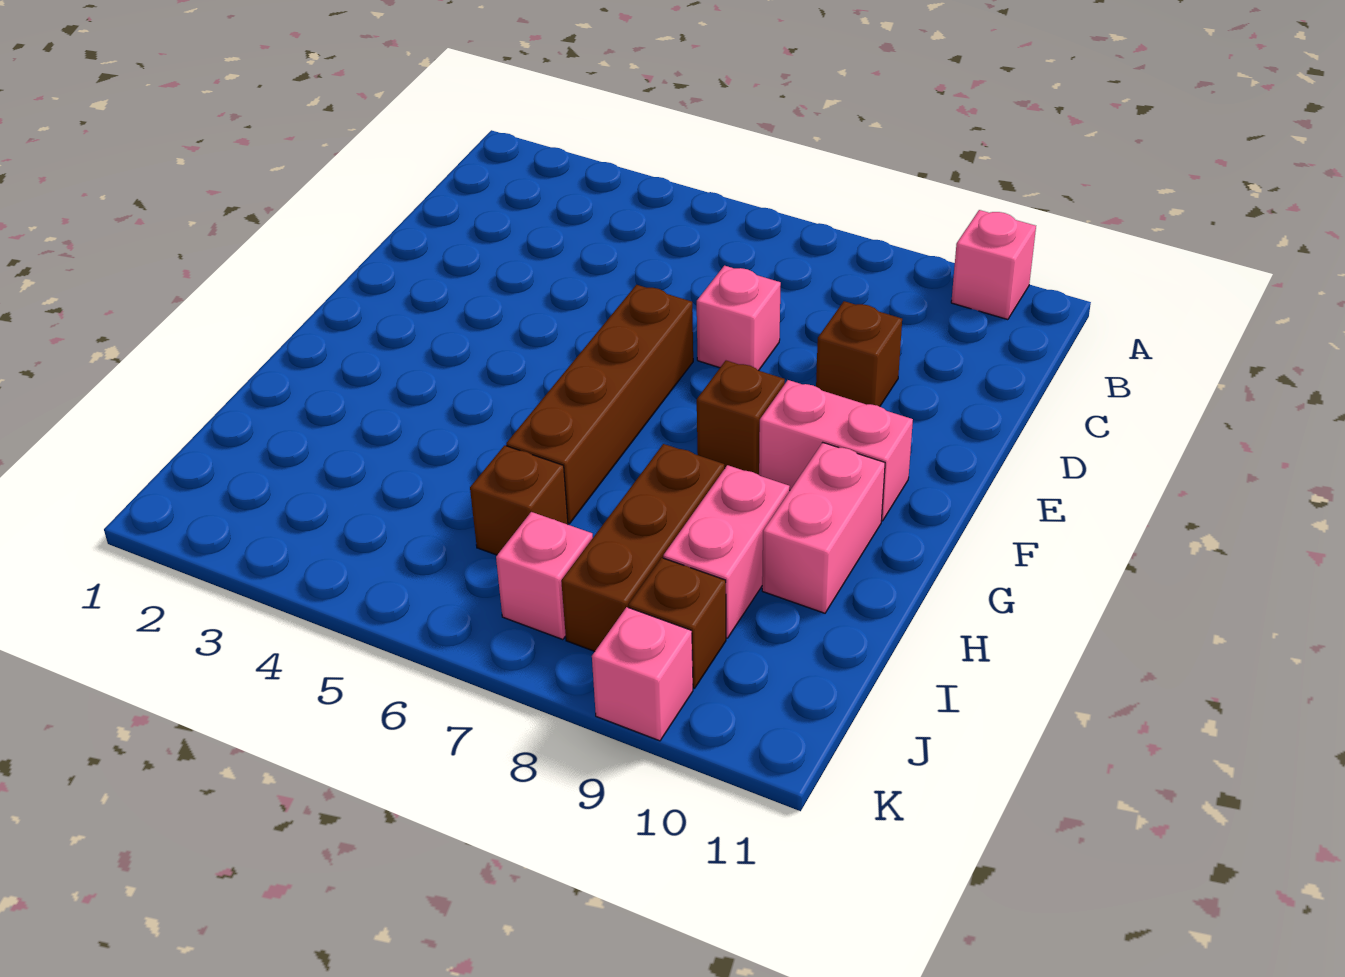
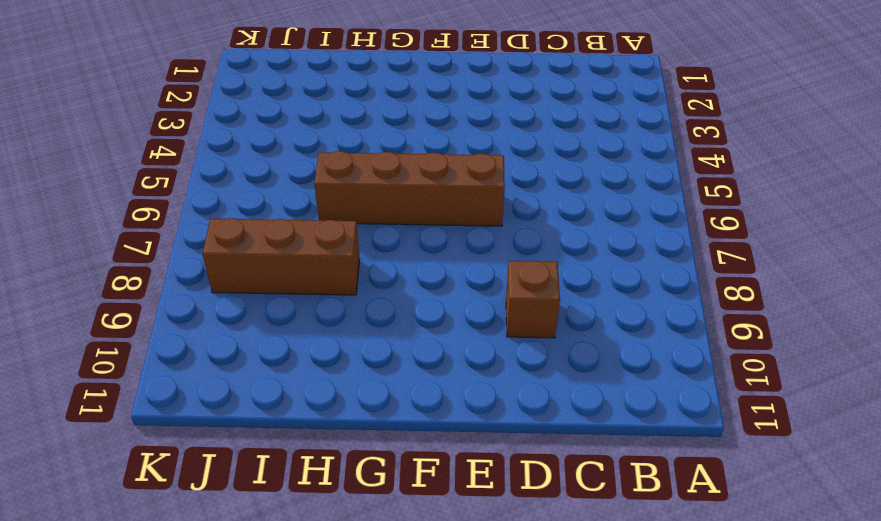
none -> pink 1x1 brick [951,210,1036,320]
none -> pink 1x1 brick [697,266,781,371]
none -> brown 1x1 brick [697,361,785,475]

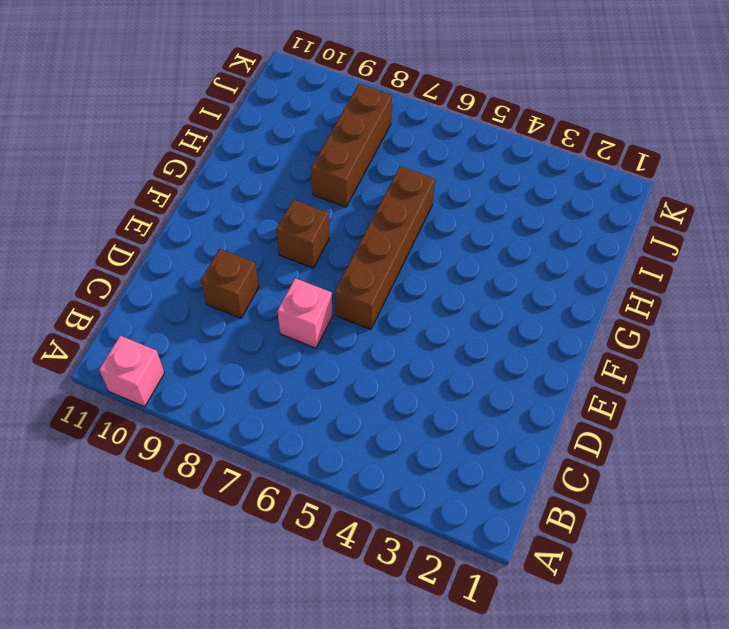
none -> pink 1x2 brick [759,380,913,521]
none -> pink 1x2 brick [762,443,885,613]
none -> pink 1x2 brick [663,465,790,638]

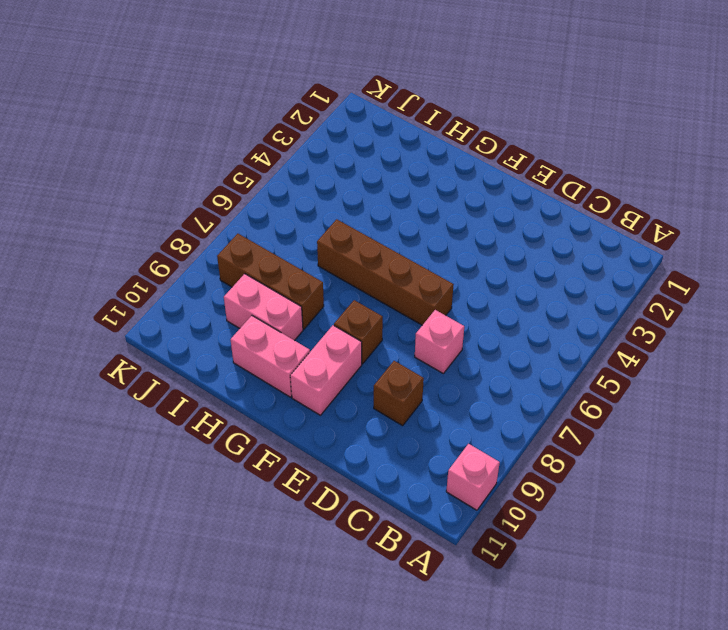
none -> brown 1x1 brick [470,445,568,555]
none -> pink 1x1 brick [496,512,593,640]
none -> brown 1x1 brick [628,558,726,688]

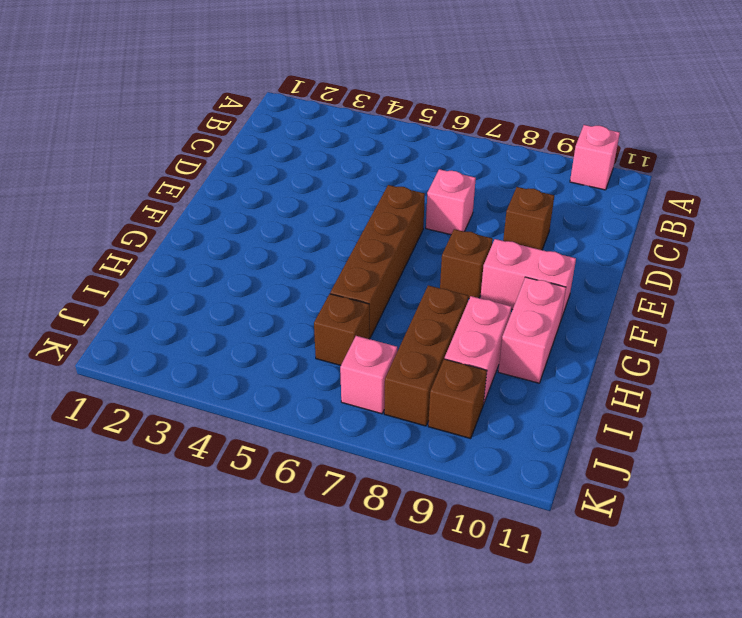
none -> pink 1x1 brick [592,607,693,741]

